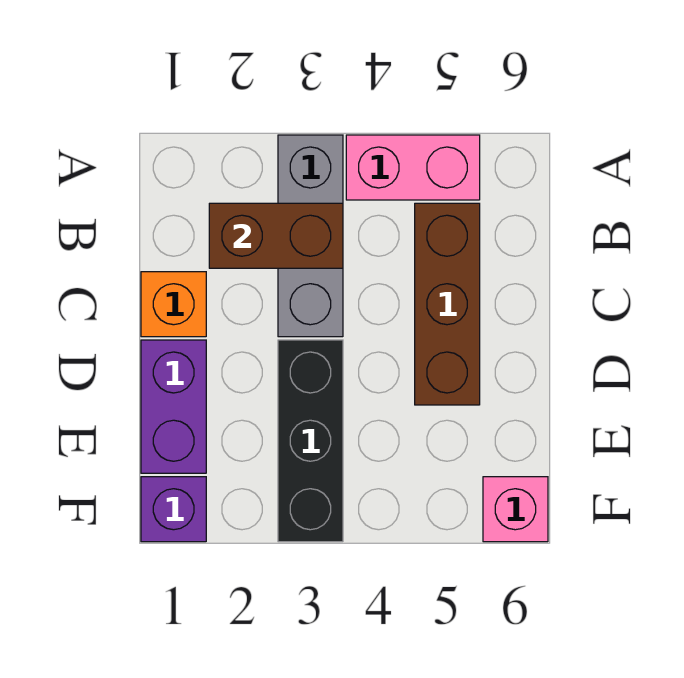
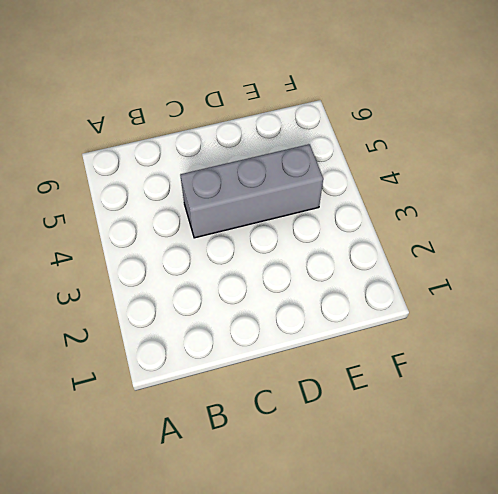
grey 1x3 brick [180,144,323,238] -> grey 1x3 brick moved to [278,135,343,337]
none -> pink 1x2 brick [346,135,480,200]
none -> brown 1x3 brick [415,203,480,405]

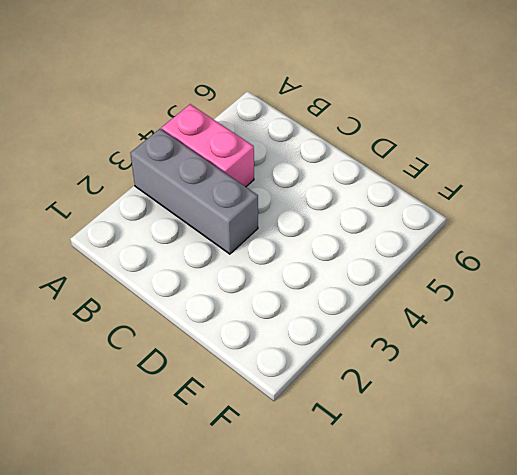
pink 1x2 brick [162,104,254,187] -> pink 1x2 brick turned to [346,135,480,200]
none -> brown 1x3 brick [415,203,480,405]
none -> orange 1x1 brick [141,272,206,337]

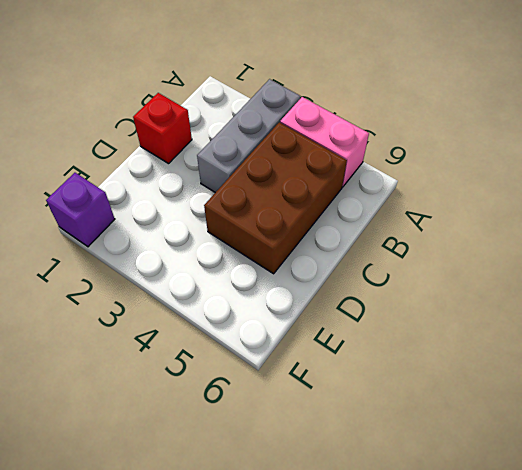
brown 2x3 brick [204,122,347,274] -> brown 1x3 brick [415,203,480,405]
red 1x1 brick [133,93,192,164] -> orange 1x1 brick [141,272,206,337]
none -> purple 1x2 brick [141,340,206,473]
none -> black 1x3 brick [278,340,343,542]

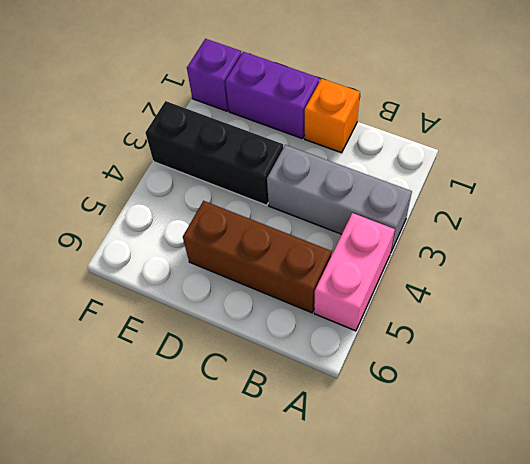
none -> pink 1x1 brick [483,477,548,542]
none -> brown 1x2 brick [209,203,343,268]

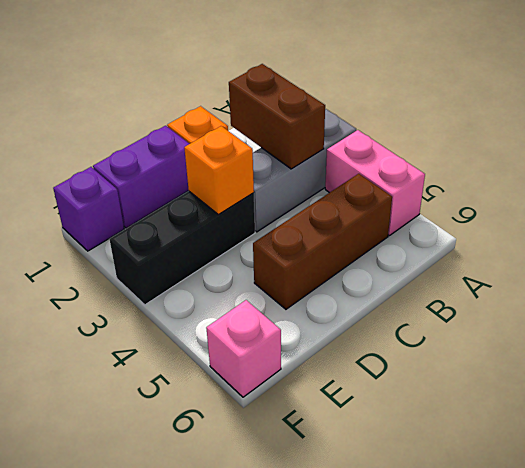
orange 1x1 brick [184,126,254,214] -> none

